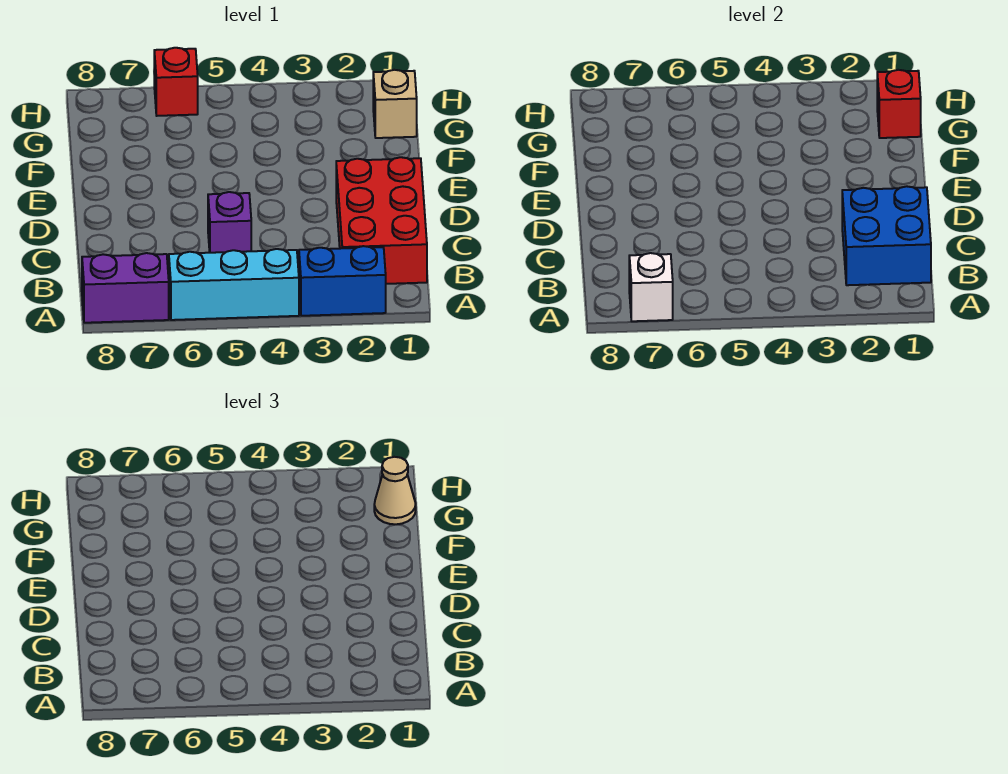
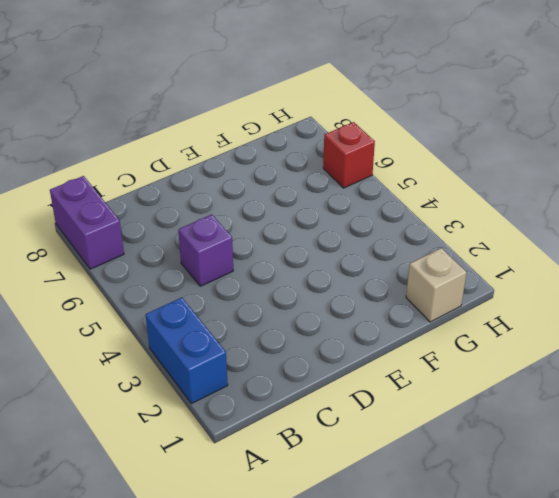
none -> cyan 1x3 brick [169,249,299,320]
none -> red 2x3 brick [336,157,427,284]

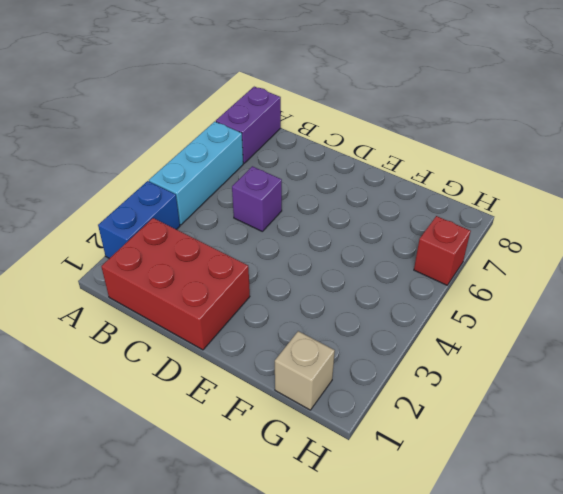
none -> white 1x1 brick [629,253,673,321]
none -> blue 2x2 brick [842,186,931,285]

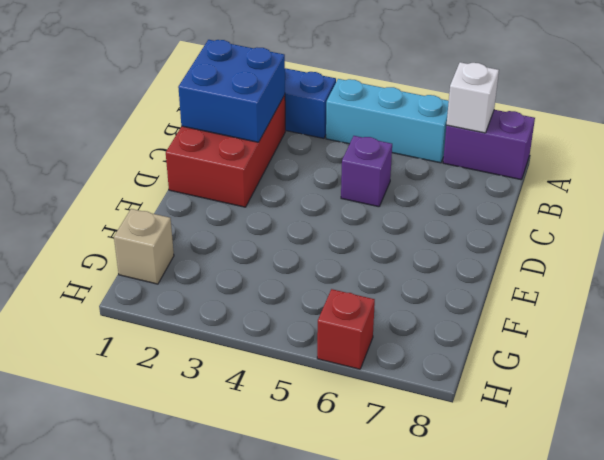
none -> red 1x1 brick [877,70,921,138]
none -> tan 1x1 cone [374,457,416,524]

